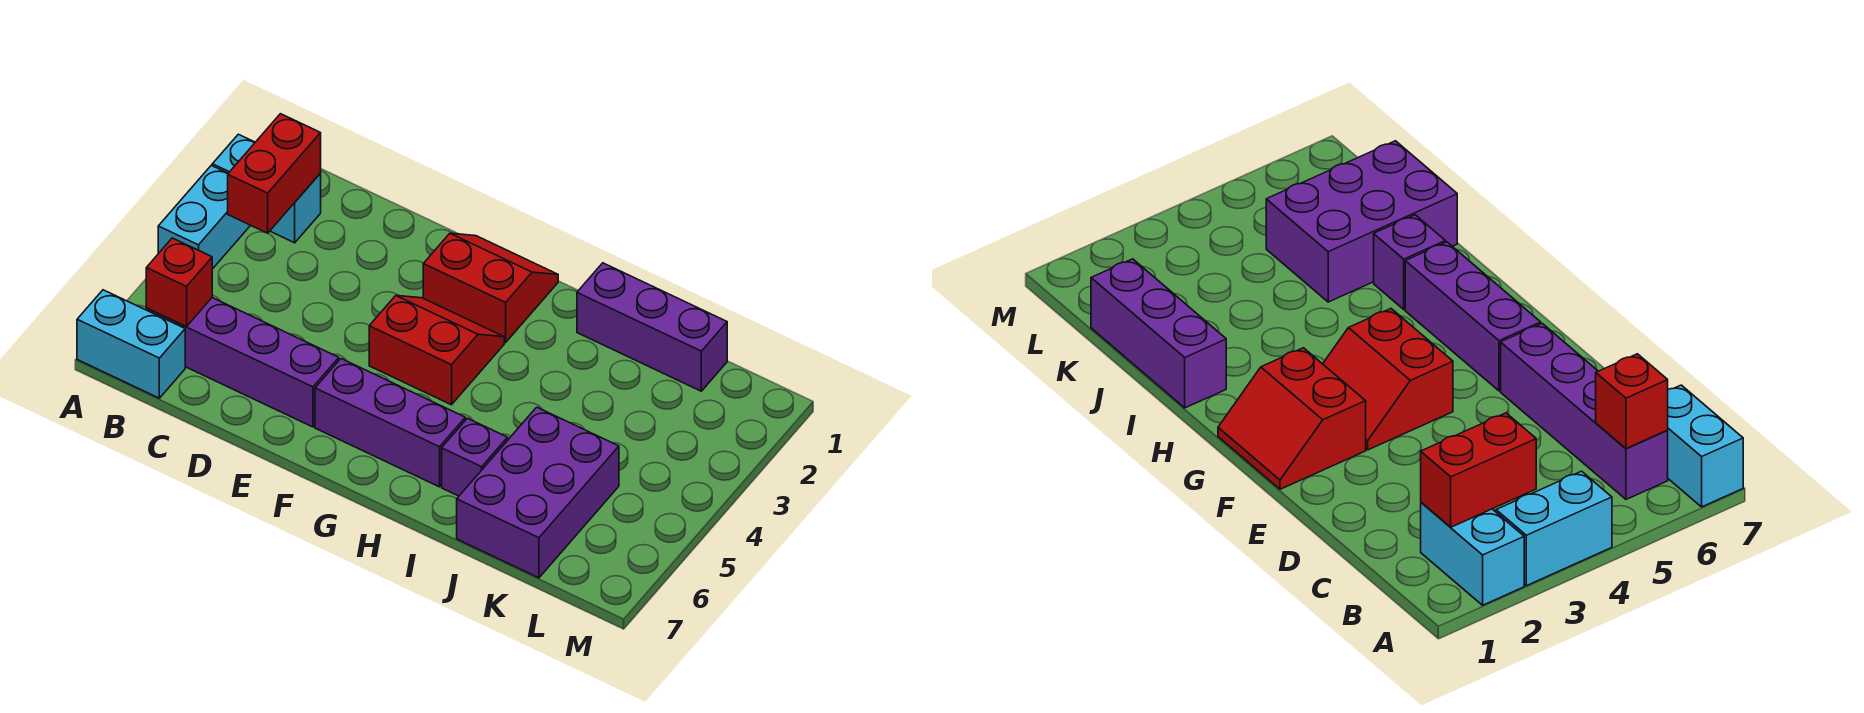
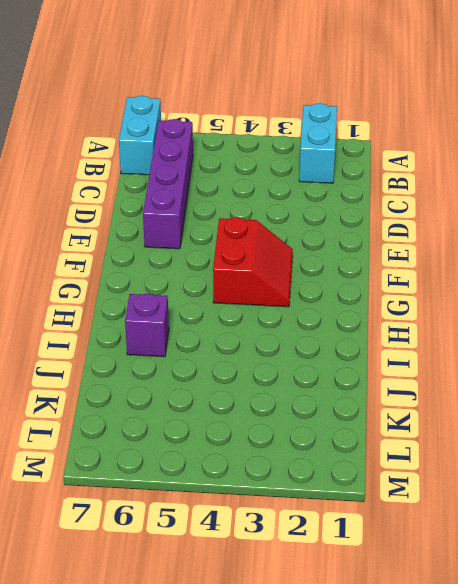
none -> cyan 1x2 brick [158,165,250,269]
none -> red 2x2 slope [423,233,558,343]
none -> purple 1x3 brick [315,359,465,487]

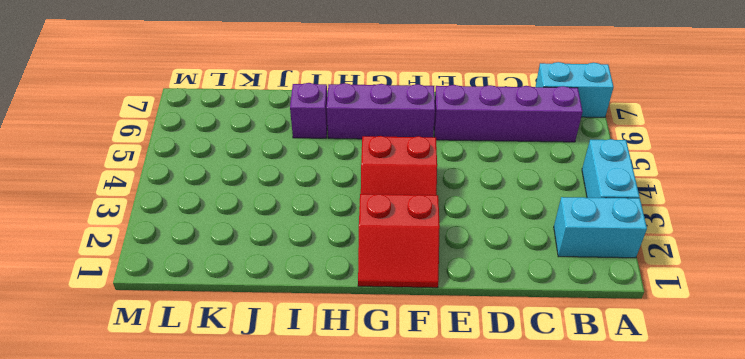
none -> purple 1x3 brick [577,263,727,391]
none -> purple 2x3 brick [457,407,619,578]
none -> red 1x2 brick [228,114,321,233]

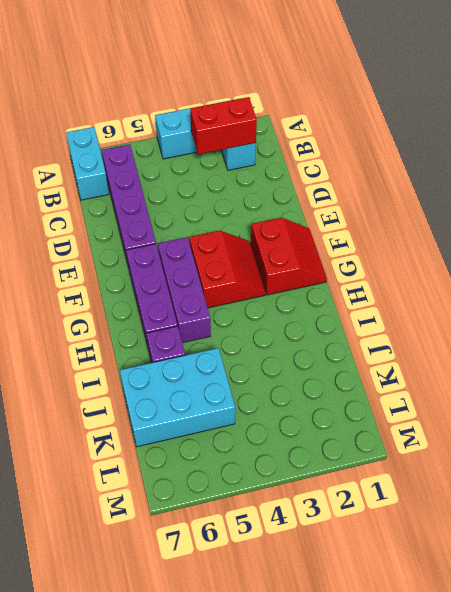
purple 1x3 brick [158,237,211,343] -> purple 1x3 brick moved to [577,263,727,391]
cyan 2x3 brick [120,348,235,447] -> purple 2x3 brick [457,407,619,578]
none -> red 1x1 brick [146,238,212,327]

